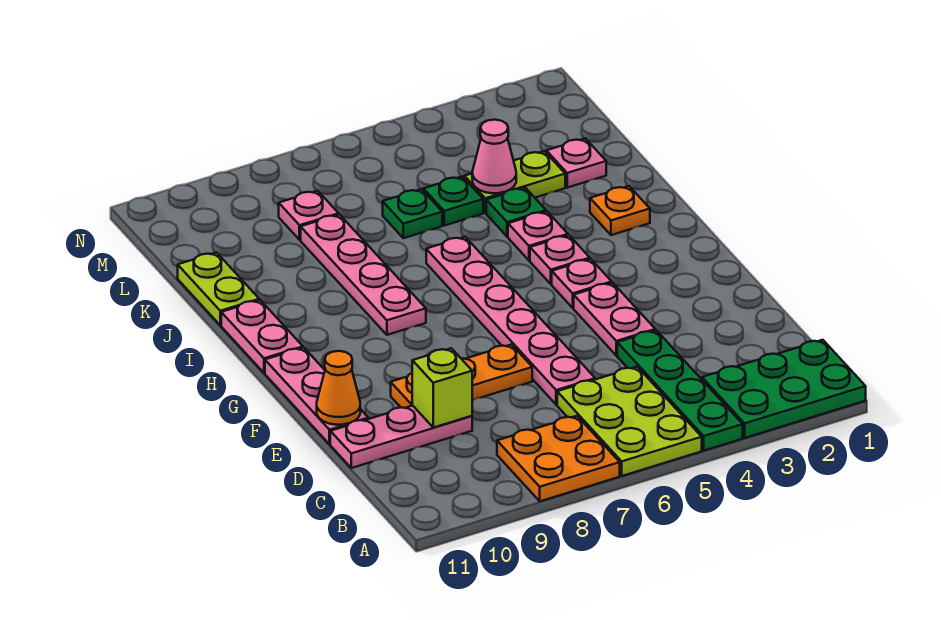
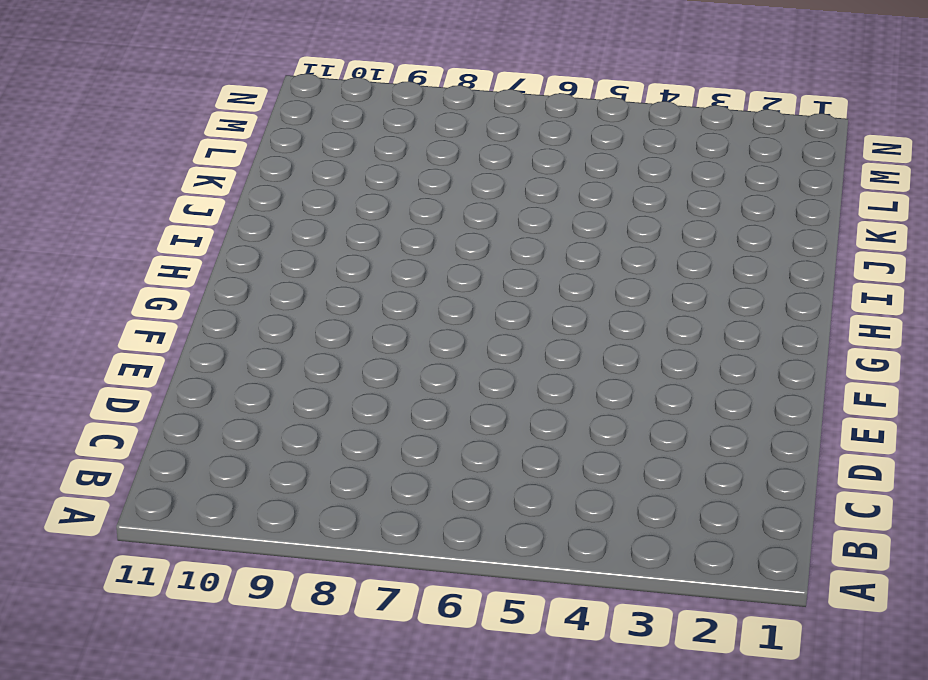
none -> green 2x3 plate [702,340,866,438]
none -> green 1x4 plate [617,330,743,451]
none -> lime 2x3 plate [557,367,702,476]

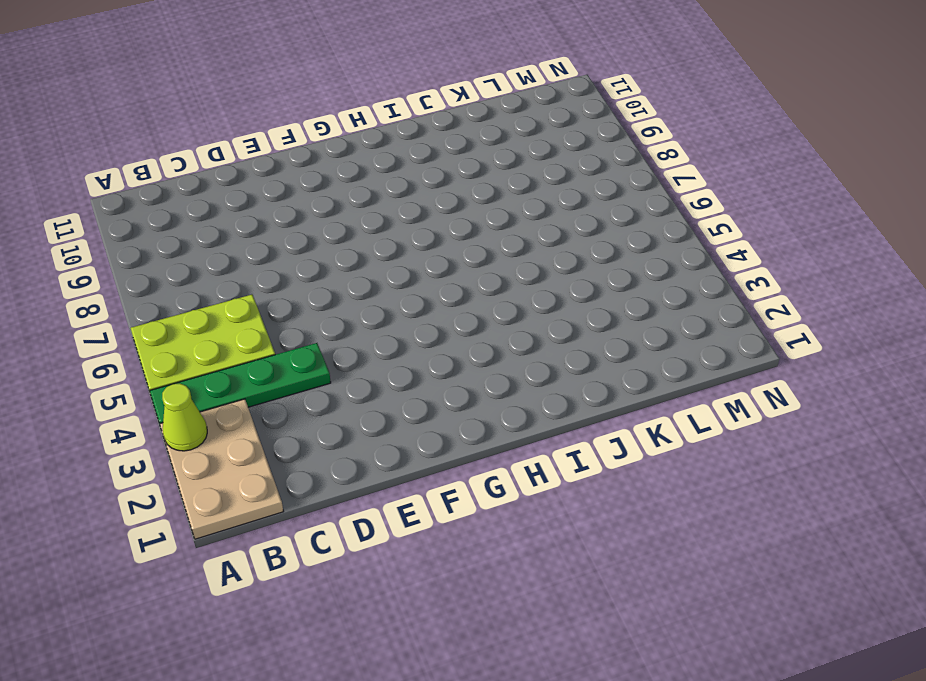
tan 2x3 plate [160,399,283,539] -> green 2x3 plate [702,340,866,438]
lime 1x1 cone [162,383,207,451] -> none
none -> orange 2x2 plate [497,416,620,501]
none -> pink 1x6 plate [426,237,595,405]
none -> pink 1x3 plate [330,406,472,468]

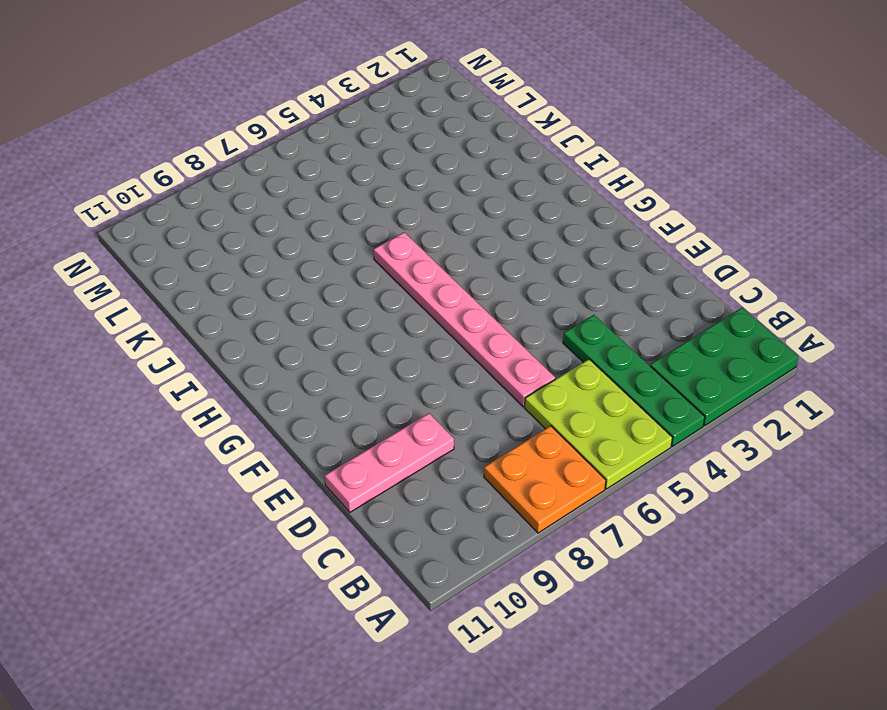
none -> pink 1x2 plate [574,283,655,356]
none -> orange 1x3 plate [391,345,532,408]
none -> pink 1x3 plate [265,348,368,444]

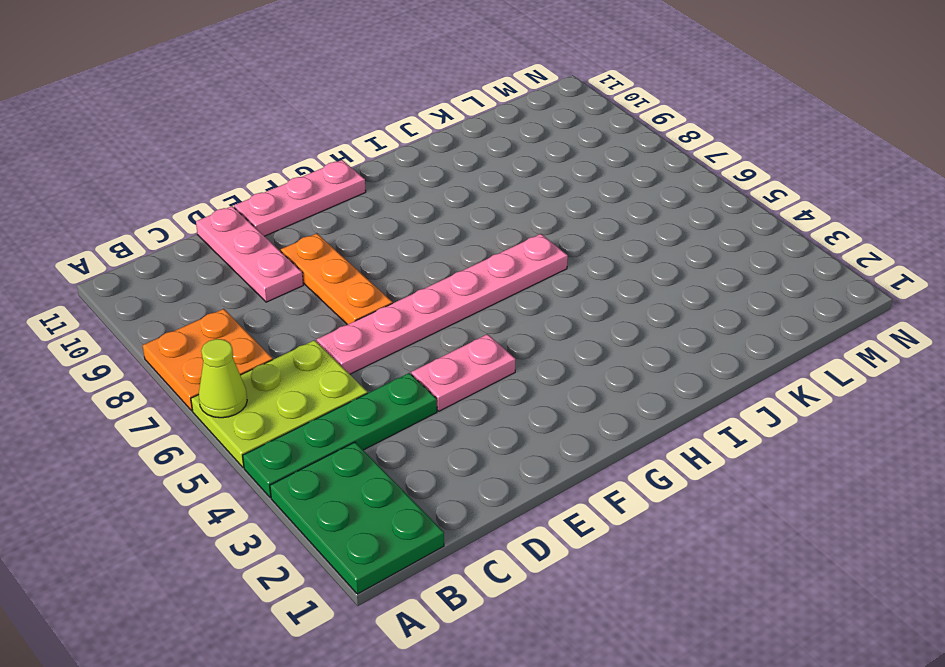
lime 1x1 cone [199,339,247,418] -> none
none -> pink 1x1 plate [552,259,612,308]
none -> pink 1x1 plate [530,235,590,284]
none -> pink 1x4 plate [301,214,426,335]

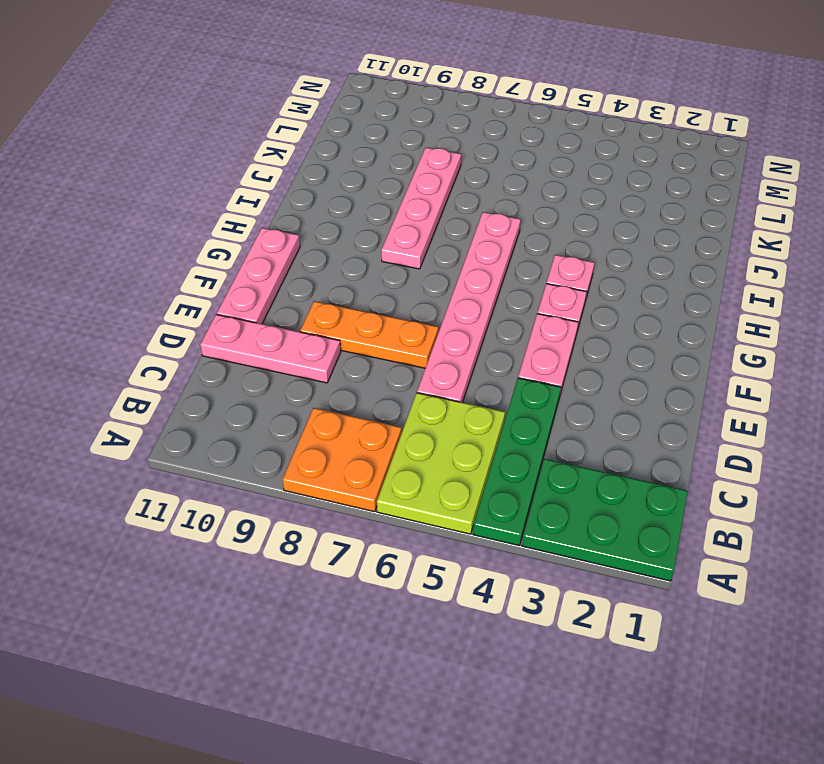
none -> pink 1x2 plate [221,300,303,373]
none -> orange 1x1 plate [590,186,650,235]
none -> pink 1x1 plate [508,211,568,260]

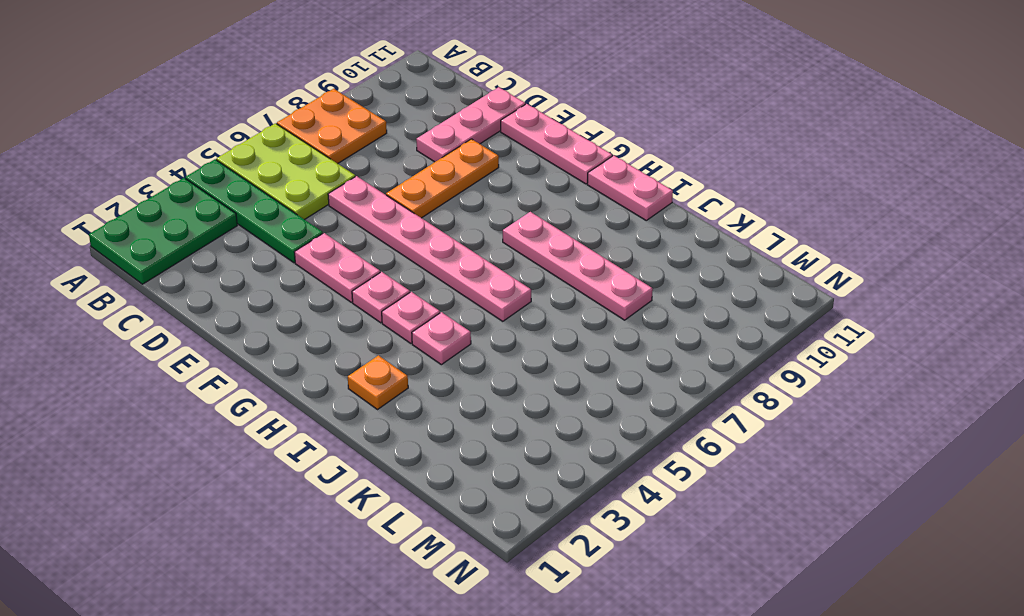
none -> green 1x1 plate [486,188,546,237]
none -> lime 1x2 plate [178,253,259,325]
none -> pink 1x1 plate [546,138,606,188]

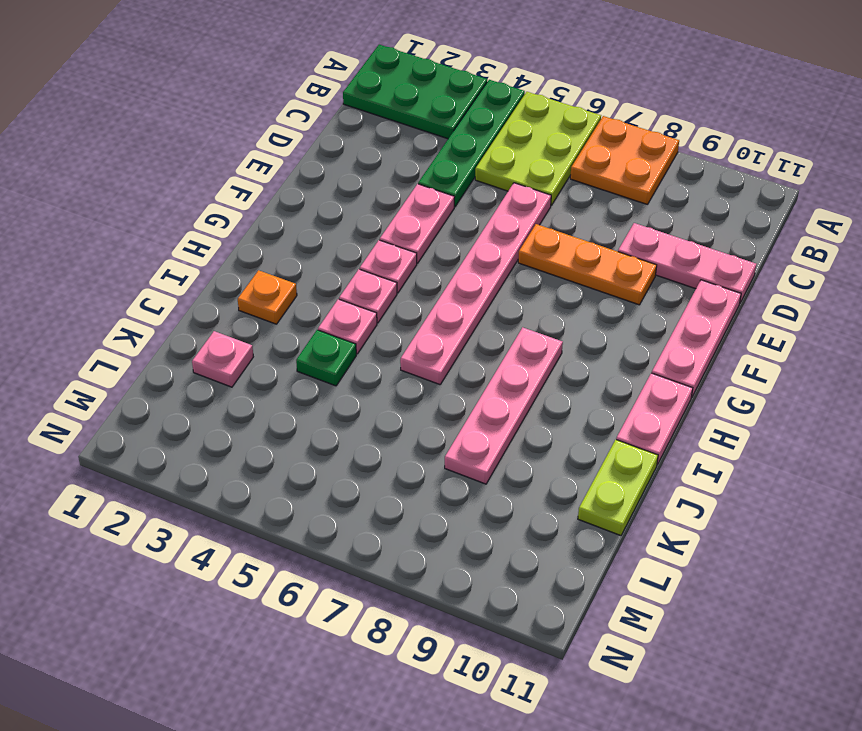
none -> lime 1x2 plate [464,151,565,213]
none -> green 1x1 plate [423,176,483,226]
none -> green 1x1 plate [383,189,442,238]

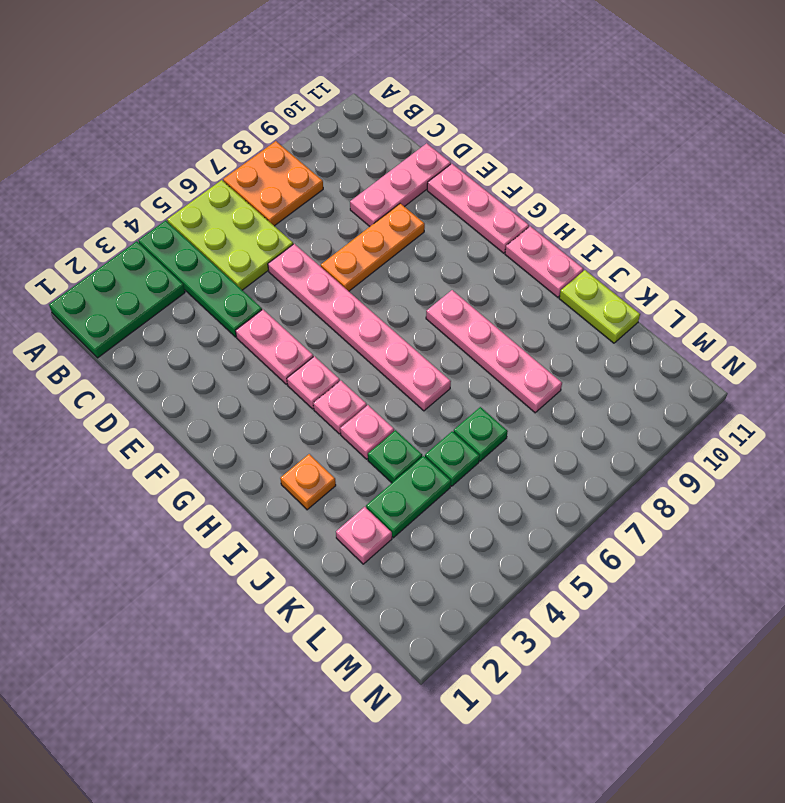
green 1x2 plate [366,456,451,538] -> lime 1x2 plate [464,151,565,213]
none -> pink 1x1 plate [279,191,339,240]
none -> lime 1x1 brick [412,348,472,428]
none -> orange 1x1 cone [317,351,360,425]

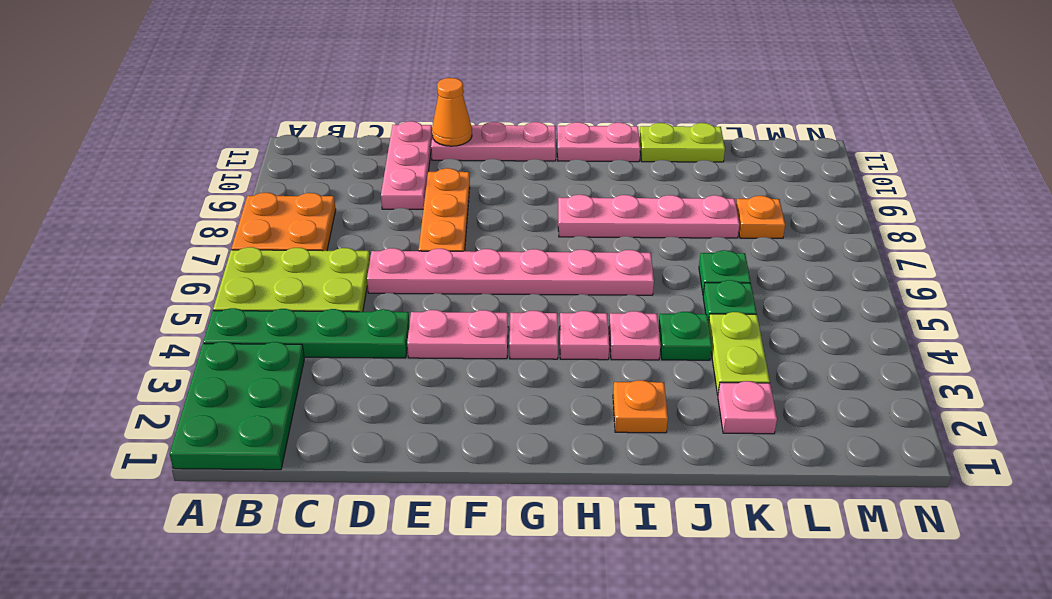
orange 1x1 plate [736,196,785,238] -> pink 1x1 plate [279,191,339,240]
none -> lime 1x1 brick [412,348,472,428]
none -> pink 1x1 cone [472,120,516,193]

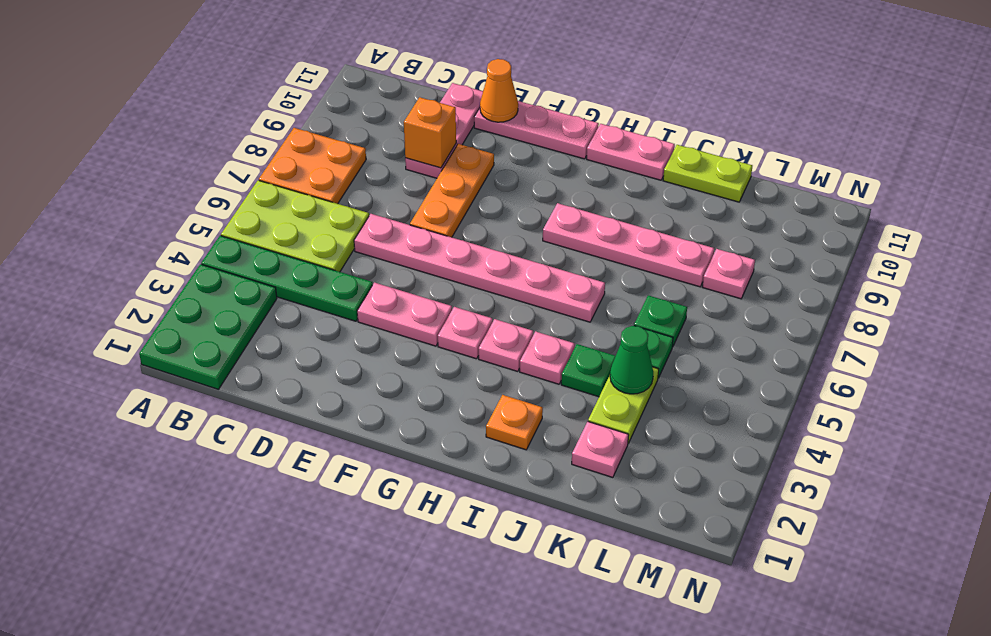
orange 1x1 brick [404,97,456,168] -> lime 1x1 brick [412,348,472,428]
green 1x1 cone [610,326,653,394] -> pink 1x1 cone [472,120,516,193]

